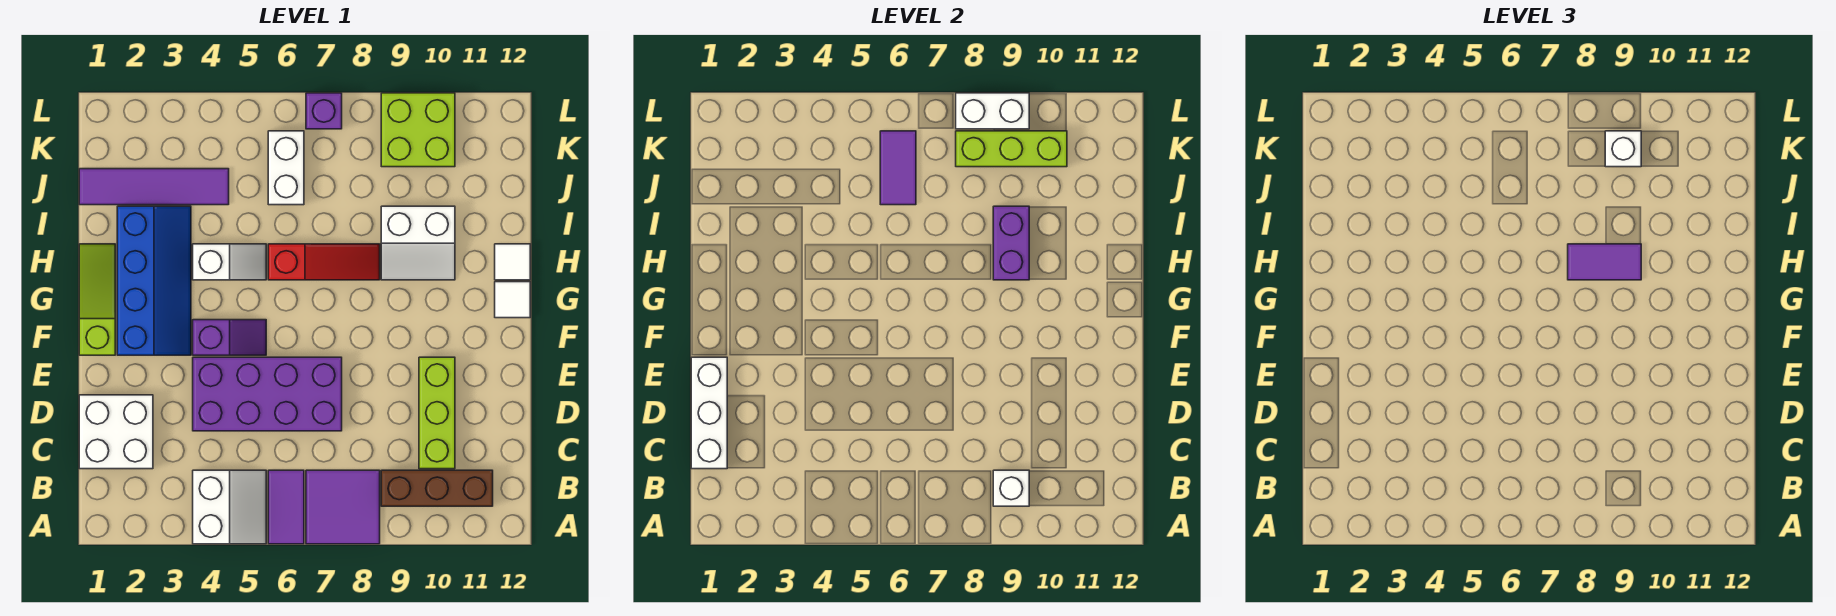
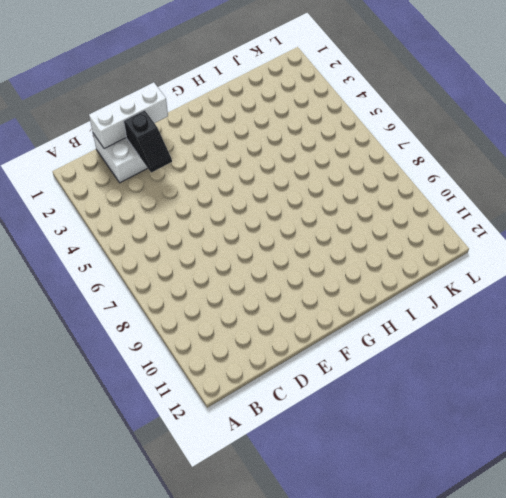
black 1x2 slope [124,110,172,173] -> none
none -> white 2x2 slope [193,470,266,544]
none -> purple 1x2 tile [268,470,304,544]
none -> purple 2x2 tile [306,470,380,544]

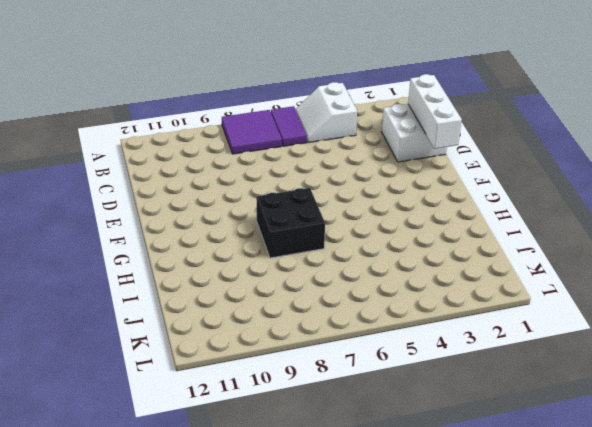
black 2x2 brick [256,188,325,258] -> red 1x3 slope [268,244,380,280]
none -> brown 1x3 brick [381,470,493,506]
none -> lime 1x3 brick [419,357,455,469]
none -> purple 2x4 brick [193,357,342,431]

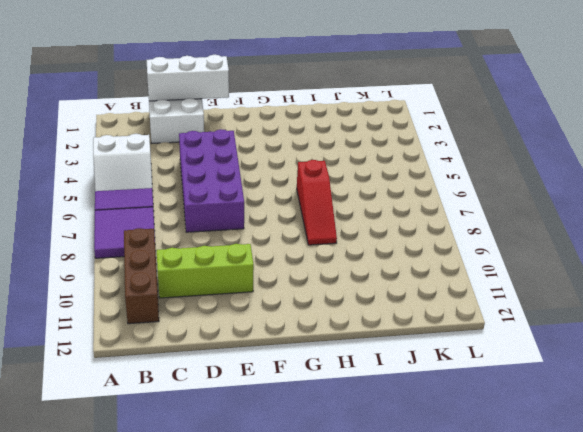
none -> lime 1x3 slope [79,244,115,355]
none -> blue 2x4 slope [117,206,191,355]
none -> purple 1x2 slope [193,320,266,355]

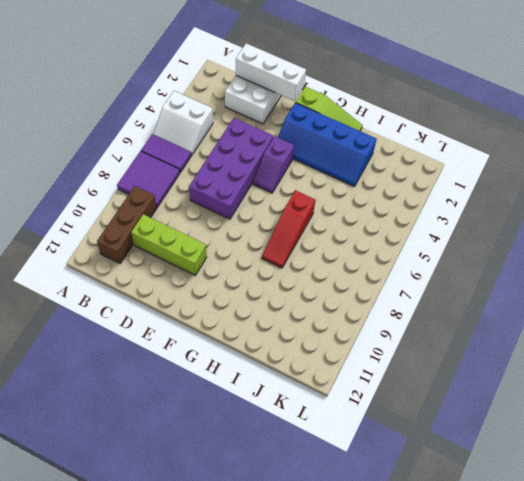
none -> white 1x1 tile [495,282,530,318]
none -> white 1x2 slope [193,244,266,280]
none -> white 2x2 slope [381,206,455,280]

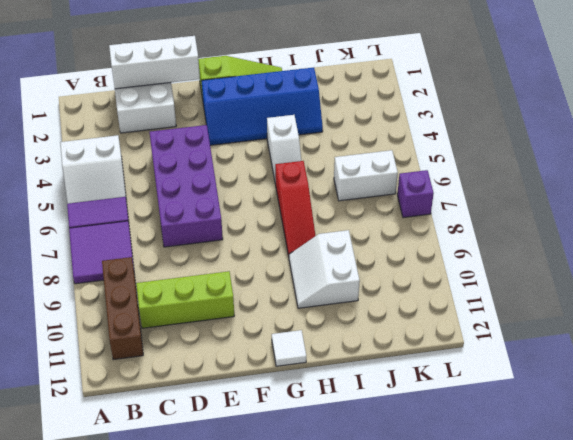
none -> purple 1x2 slope [193,320,266,355]
none -> white 1x1 tile [495,244,530,280]
none -> purple 1x4 tile [79,169,229,205]

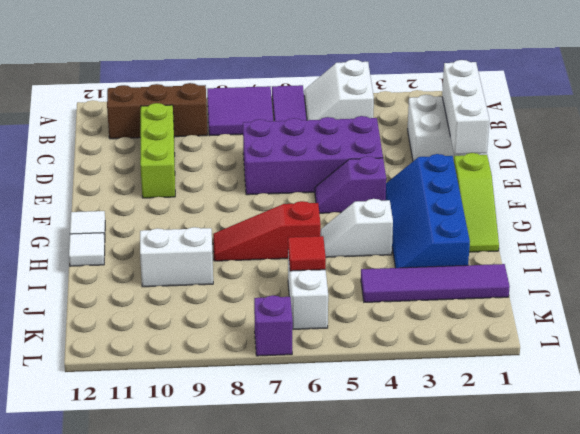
red 1x1 tile [288,236,326,271] -> purple 1x2 tile [880,131,916,205]
none -> lime 2x2 brick [381,93,455,167]
none -> white 1x1 brick [993,470,1029,506]
none -> purple 1x2 brick [993,206,1029,280]

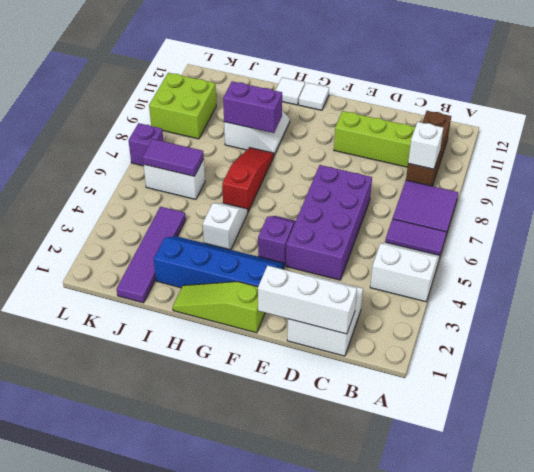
none -> lime 1x3 brick [956,131,1067,167]
none -> white 1x2 brick [956,93,1029,129]
none -> purple 1x2 tile [1568,244,1641,280]

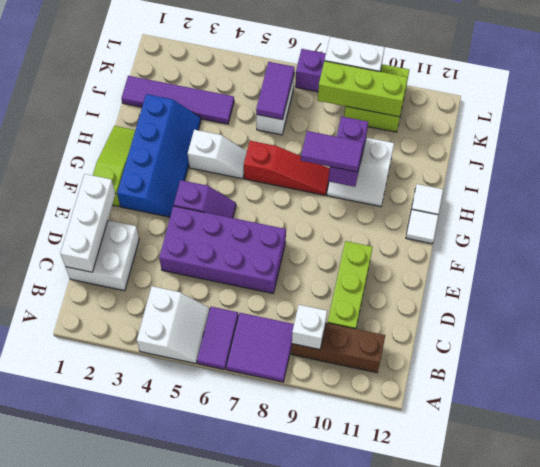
none -> white 1x1 brick [1605,131,1641,167]

